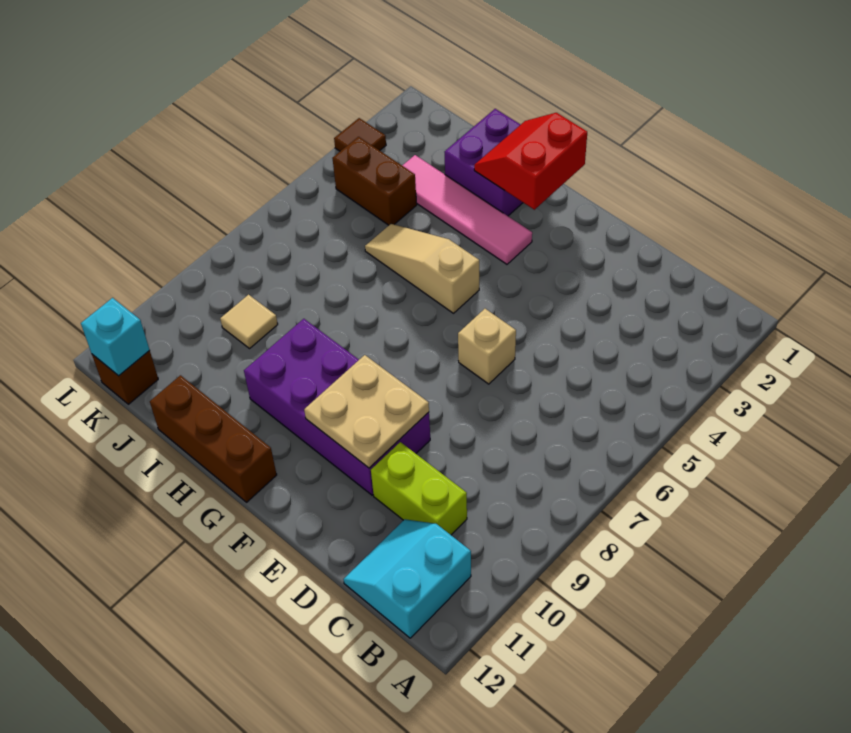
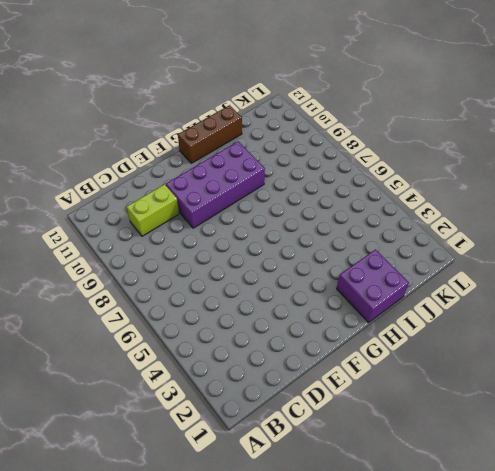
none -> cyan 2x2 slope [343,519,471,638]
none -> tan 1x1 brick [458,309,516,384]
none -> pink 1x4 tile [402,155,532,264]

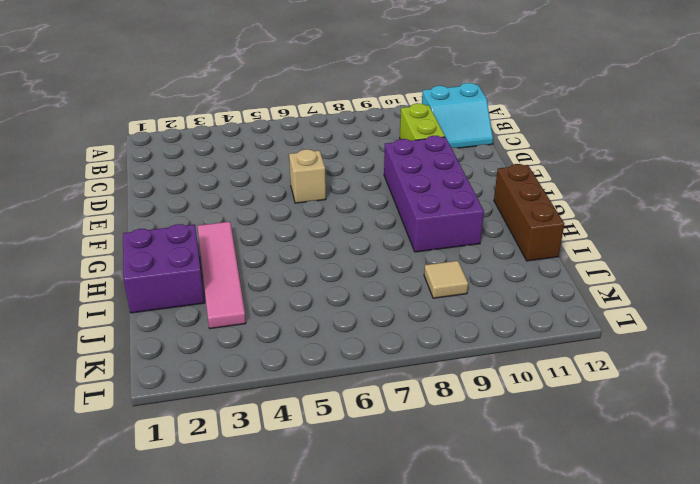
none -> tan 1x3 slope [365,224,479,313]
none -> brown 1x2 brick [332,137,417,225]
none -> brown 1x1 brick [92,351,158,404]

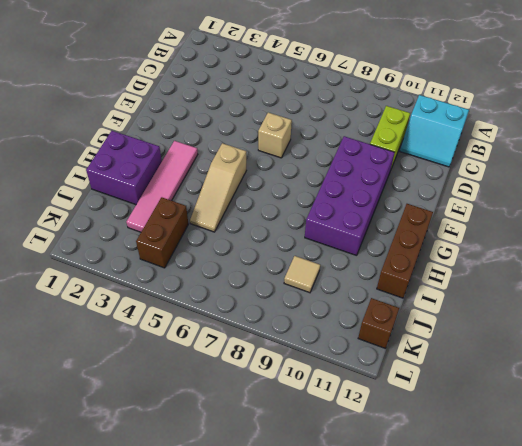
none -> brown 1x1 tile [334,118,386,151]
none -> tan 2x2 plate [304,355,429,468]
none -> red 2x2 slope [474,113,587,210]

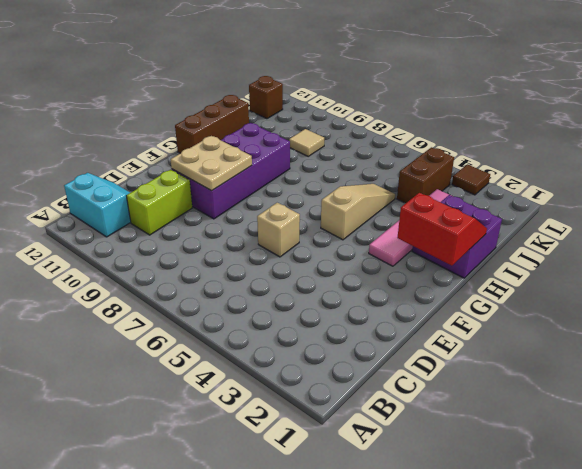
none -> cyan 1x1 brick [81,298,150,376]

